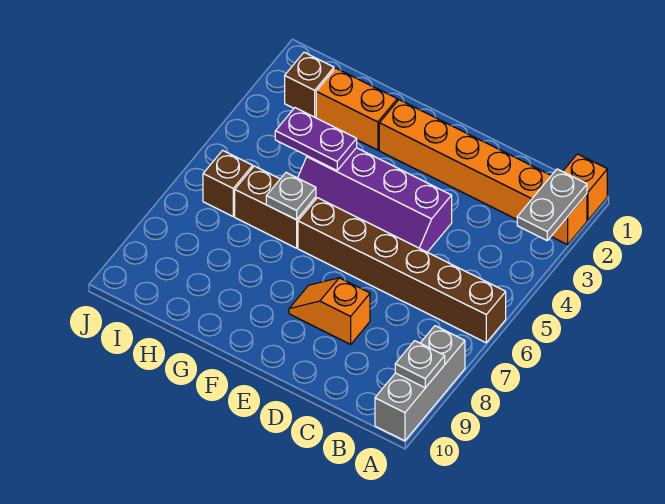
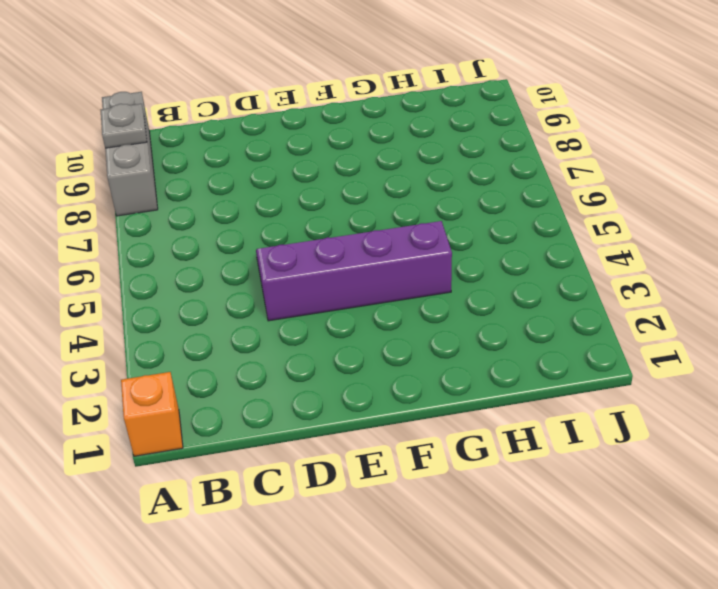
none -> orange 1x6 brick [379,100,587,245]
none -> brown 1x6 brick [298,198,506,343]
none -> orange 1x2 slope [289,278,370,344]

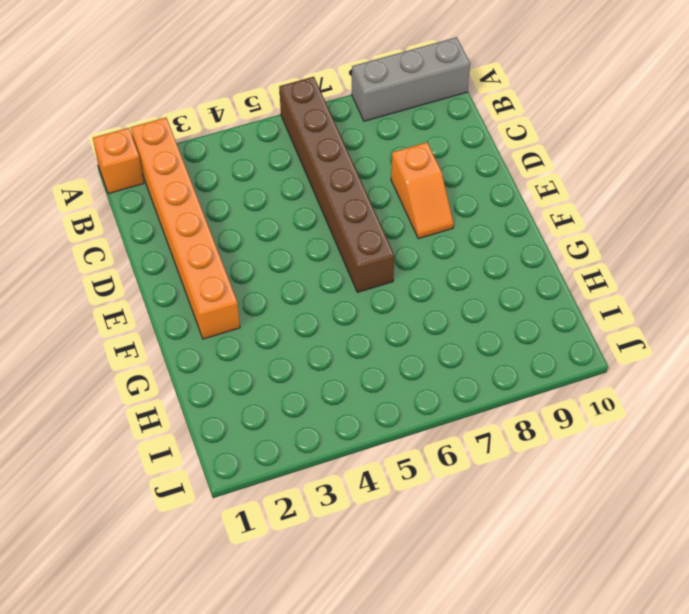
none -> purple 2x4 slope [298,148,452,252]
none -> orange 1x2 brick [316,68,397,150]
none -> brown 1x2 brick [235,166,316,248]

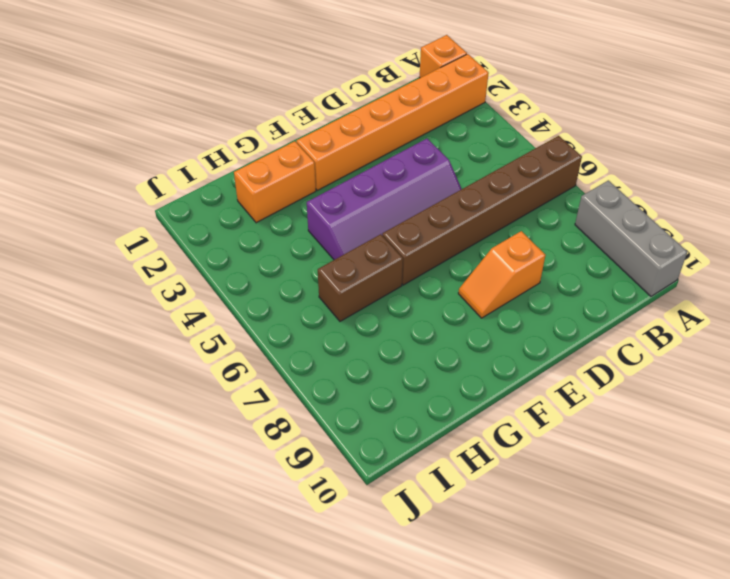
none -> brown 1x1 brick [285,52,334,118]
none -> brown 1x1 brick [203,150,253,216]
none -> grey 1x2 plate [517,169,587,240]

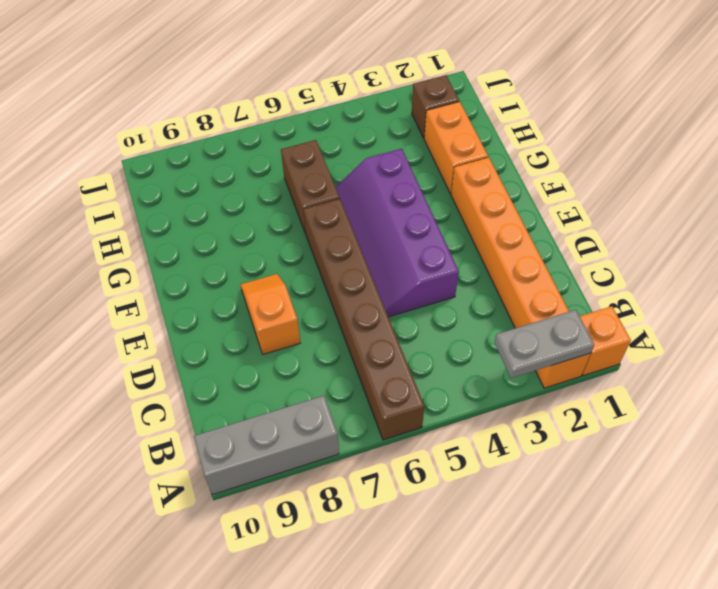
none -> brown 1x1 brick [203,150,253,216]
none -> grey 1x1 plate [395,341,445,388]
none -> purple 1x2 plate [275,108,357,170]

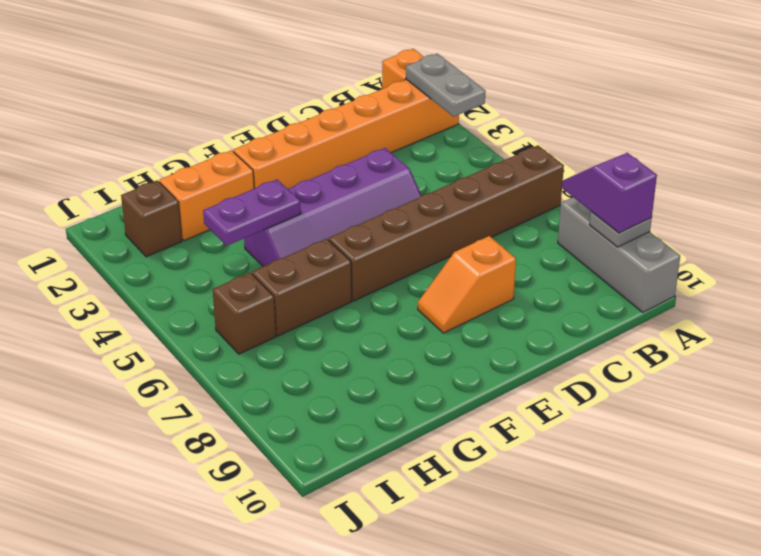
purple 1x2 slope [562,153,657,233] -> none
none -> grey 1x1 plate [266,173,316,220]

